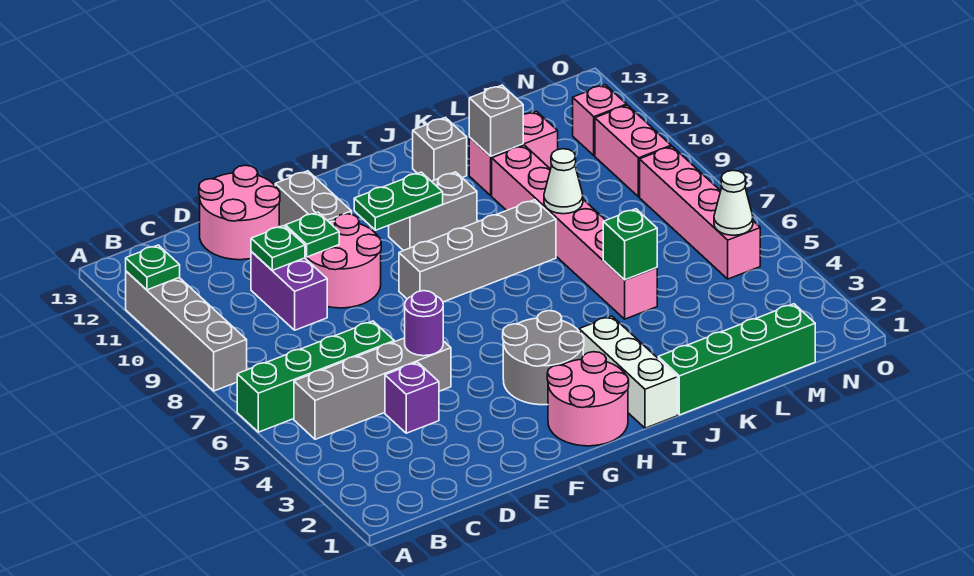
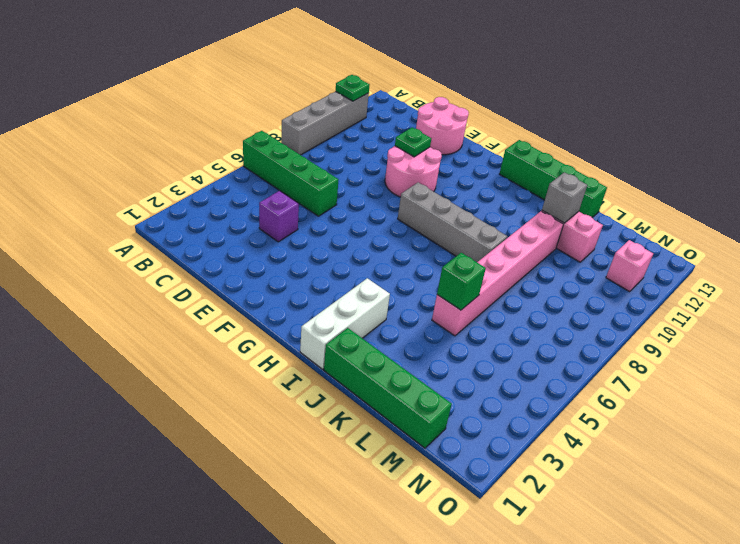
green 1x4 brick [500,140,607,217] -> none
none -> grey 1x4 brick [294,338,451,439]
none -> purple 1x2 brick [251,252,327,330]
none -> grey 1x2 brick [275,171,352,227]

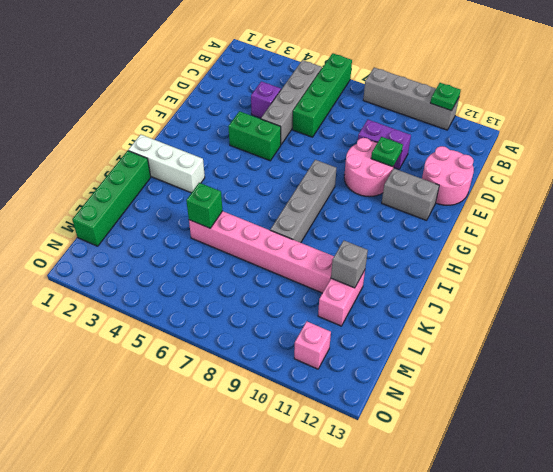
green 1x2 brick [228,111,281,161] -> none
none -> pink 2x2 round brick [547,352,629,446]
none -> grey 2x2 round brick [503,311,584,405]
none -> grey 1x2 brick [389,172,477,251]

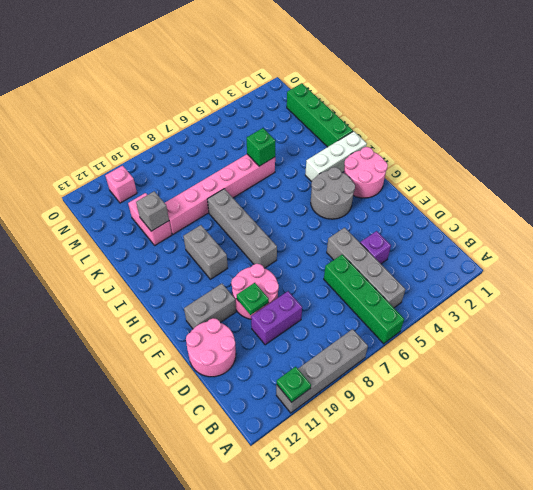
none -> grey 1x1 brick [413,117,467,181]
none -> pink 1x4 brick [640,146,760,279]
none -> pink 1x2 brick [595,105,671,197]

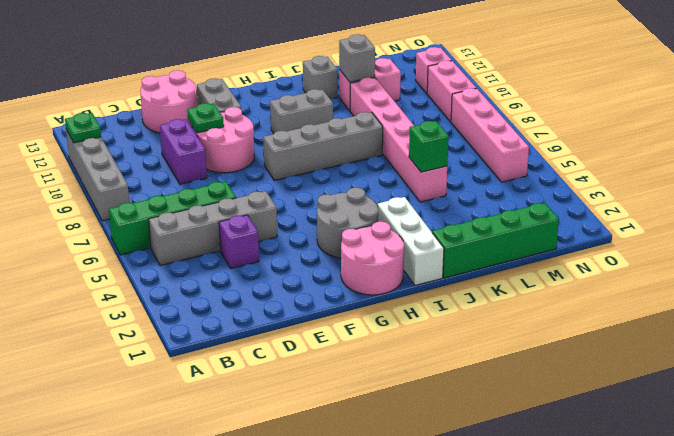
none -> green 1x1 plate [251,226,305,270]
none -> purple 1x1 round brick [405,291,443,356]
none -> green 1x2 plate [354,172,443,230]

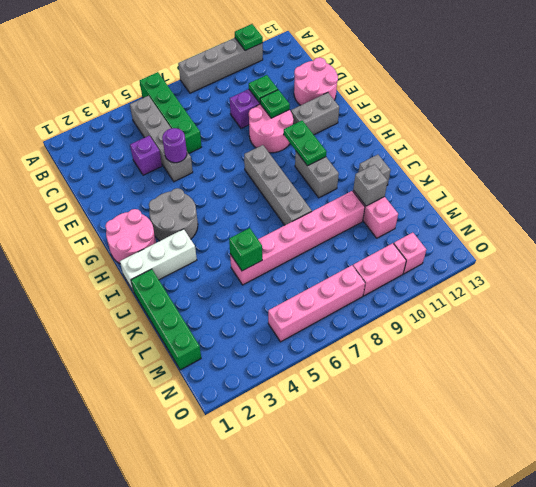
none -> white 1x1 cone [544,149,583,214]
none -> white 1x1 cone [714,170,753,235]

